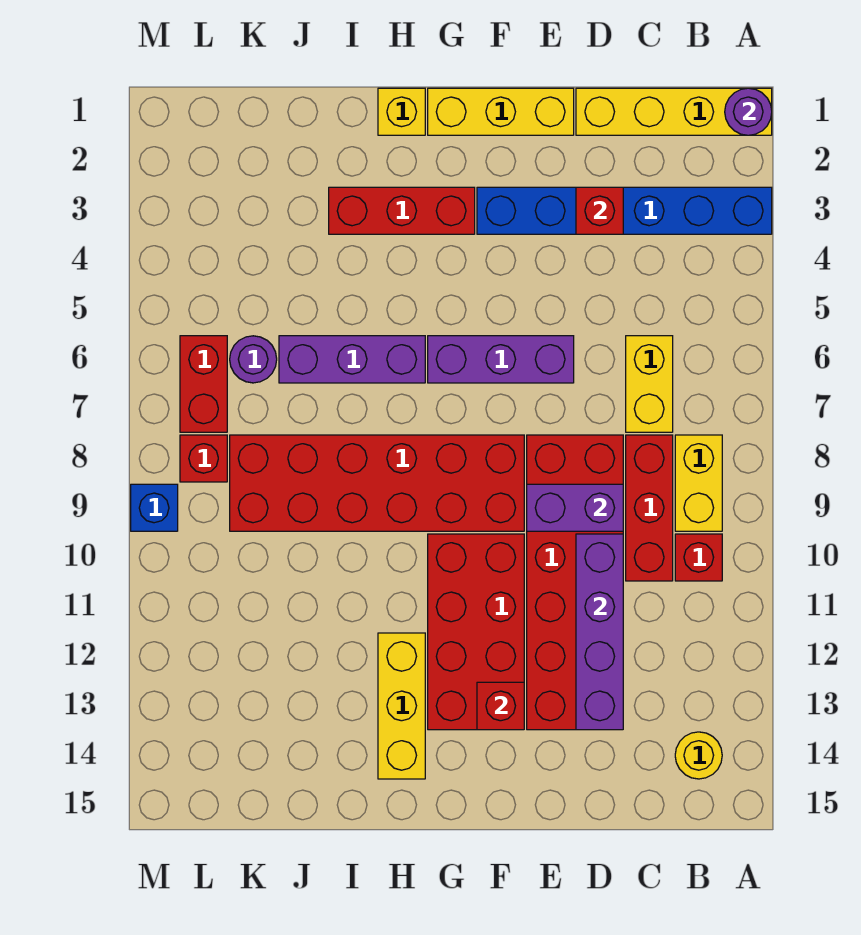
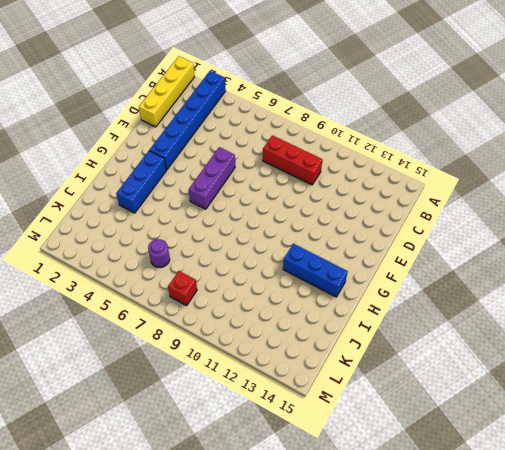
blue 1x3 brick [116,151,166,213] -> red 1x3 brick [329,187,475,234]
blue 1x3 brick [283,244,348,297] -> yellow 1x3 brick [378,633,425,779]
none -> yellow 1x2 brick [675,435,722,531]
none -> red 1x1 brick [675,534,722,581]
none -> yellow 1x1 round brick [675,732,722,779]

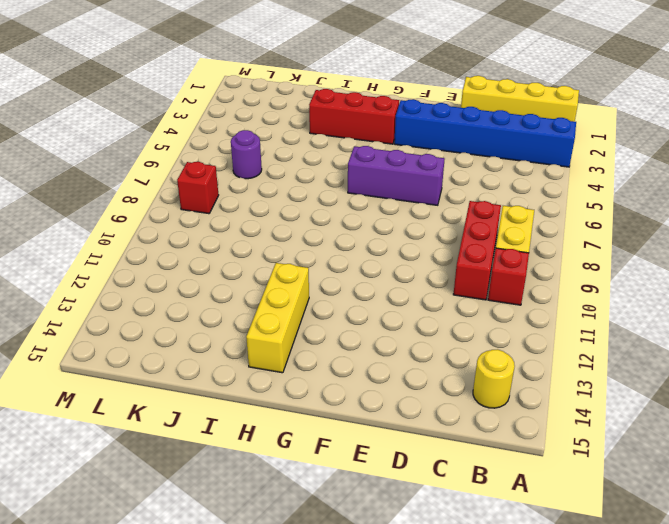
none -> yellow 1x2 brick [626,336,673,432]
none -> red 2x6 brick [527,435,623,730]
none -> yellow 1x3 brick [428,88,574,135]

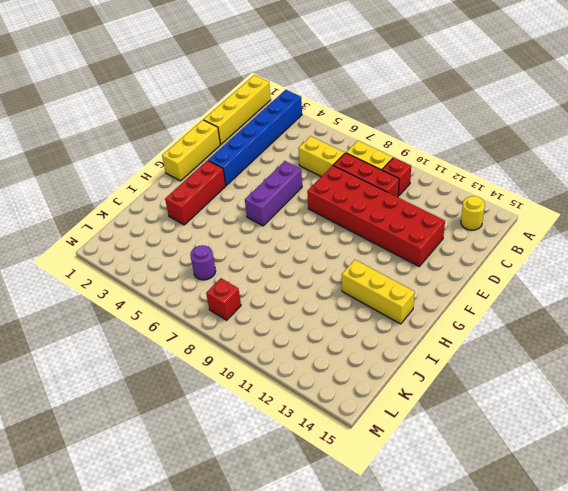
none -> red 2x6 brick [230,435,524,531]
none -> red 2x4 brick [428,534,524,730]
none -> yellow 1x1 brick [378,88,425,135]

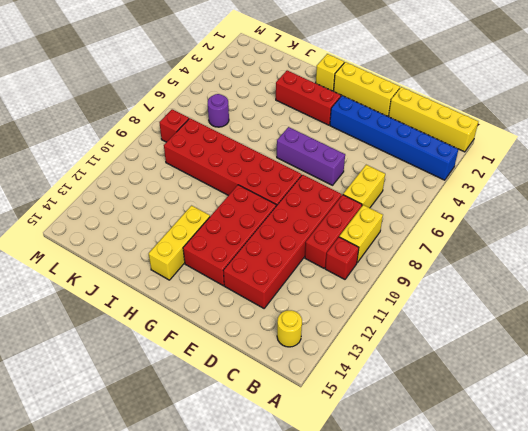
none -> purple 1x3 brick [279,336,425,383]
none -> red 1x2 brick [180,336,227,432]
none -> blue 1x1 brick [131,484,178,531]

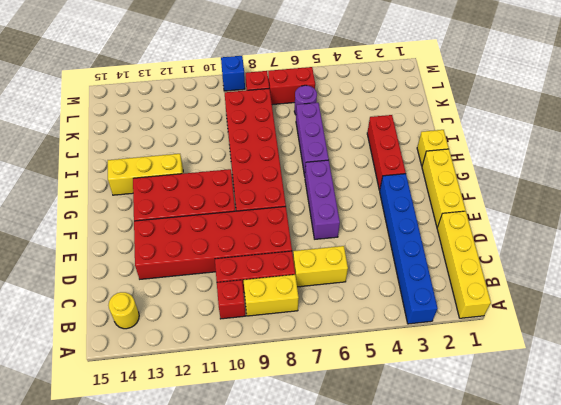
none -> purple 1x1 round brick [725,88,772,135]
none -> red 1x1 brick [576,187,623,234]
none -> purple 1x2 brick [527,484,623,531]

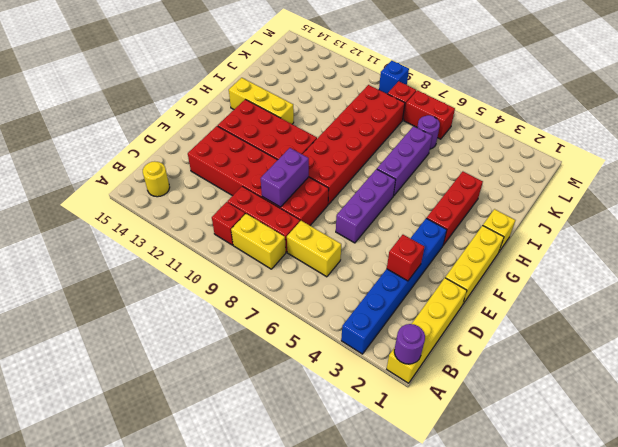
none -> purple 1x4 brick [576,534,623,730]
none -> red 1x1 brick [477,682,524,730]

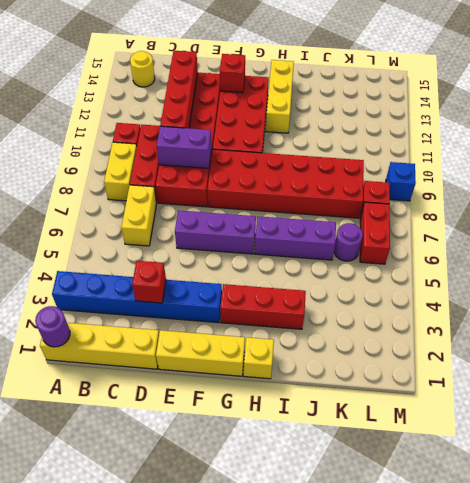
red 1x4 brick [160,51,198,128] -> purple 1x4 brick [576,534,623,730]

